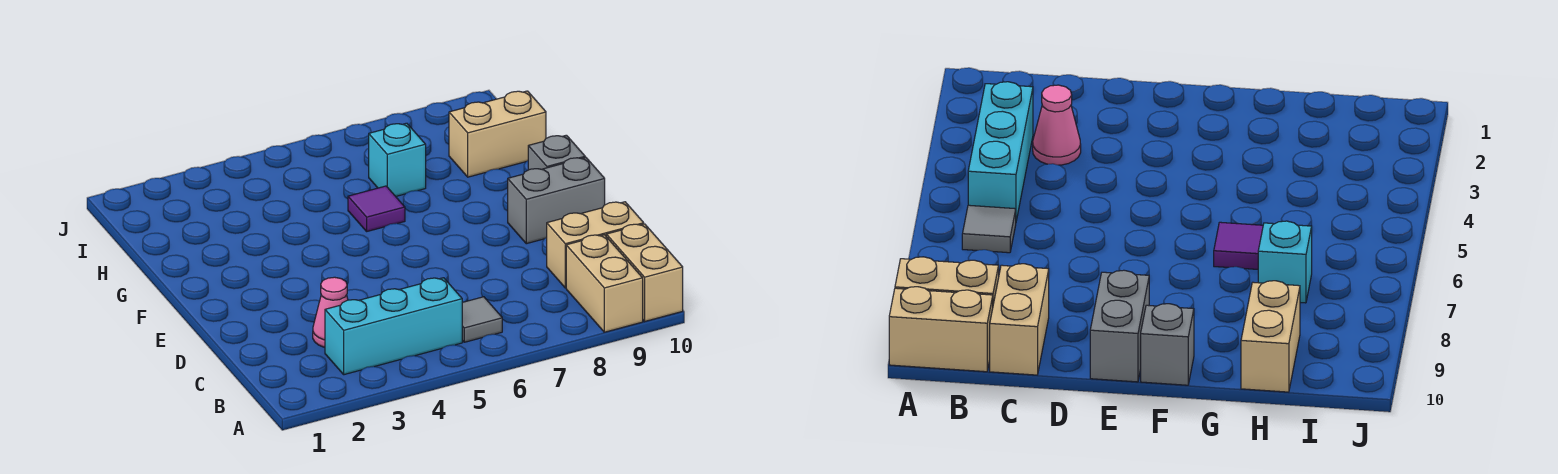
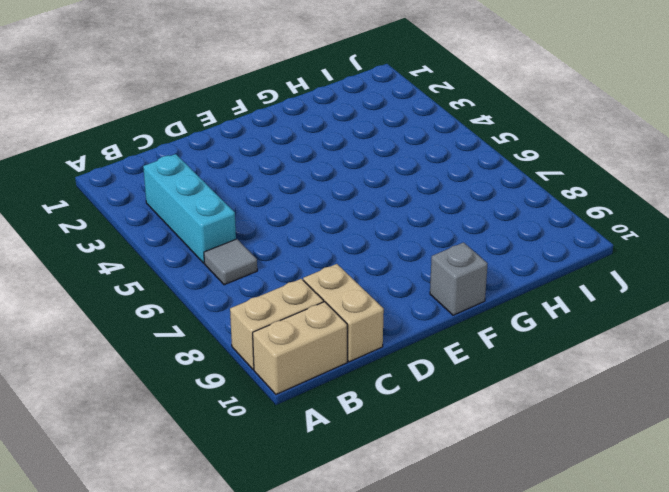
none -> pink 1x1 cone [313,277,348,347]
none -> grey 1x2 brick [508,157,605,244]

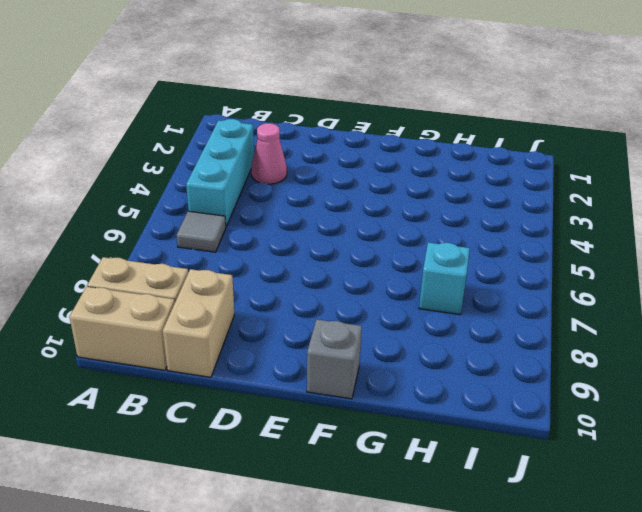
none -> grey 1x2 brick [508,157,605,244]
none -> purple 1x1 tile [348,186,405,231]

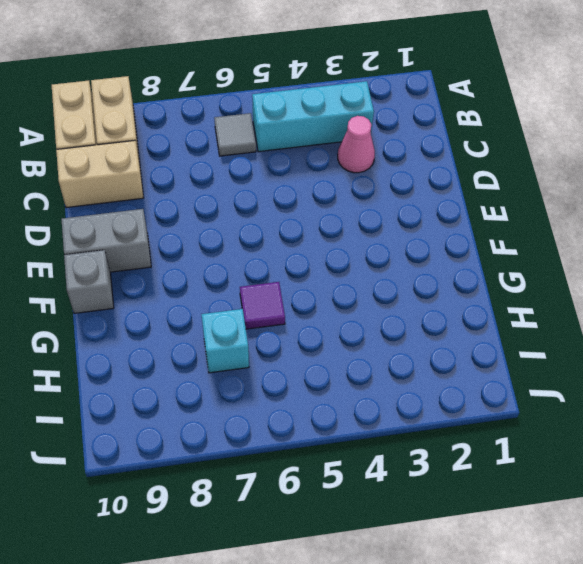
none -> tan 1x2 brick [449,91,546,177]

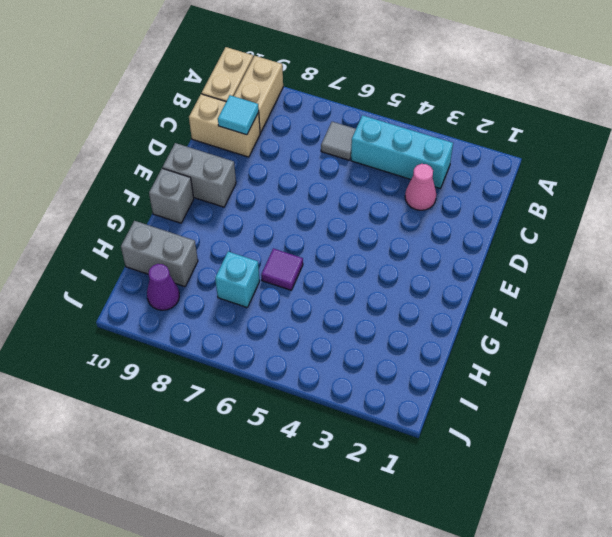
cyan 1x1 tile [218,95,259,135] -> none
grey 1x2 brick [121,221,198,287] -> tan 1x2 brick [449,91,546,177]
purple 1x1 cone [147,264,179,310] -> none

